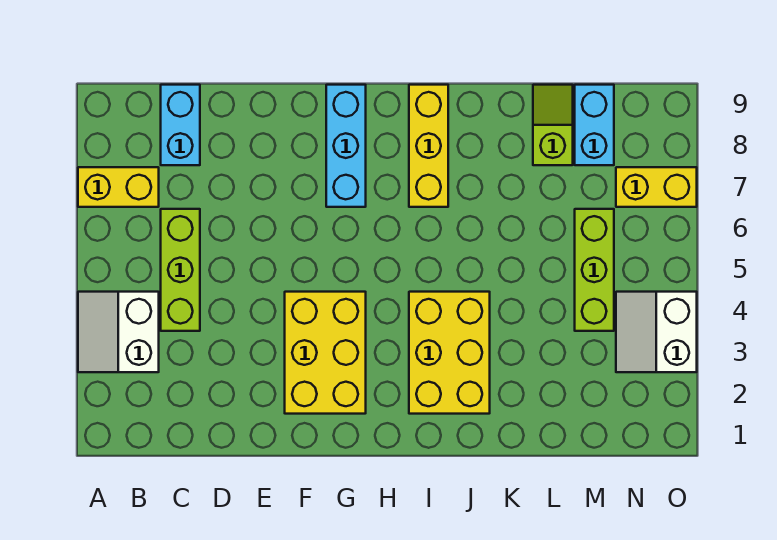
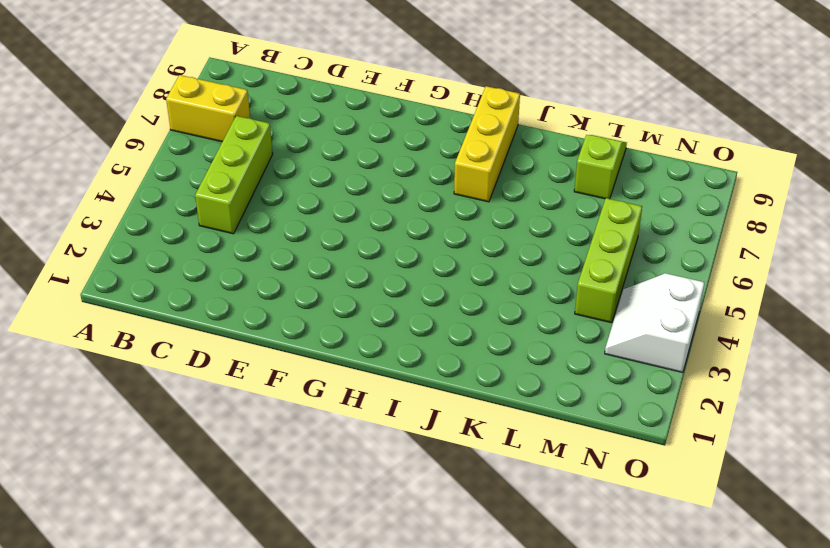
none -> white 2x2 slope [78,292,159,372]
none -> cyan 1x2 brick [161,85,200,165]
none -> yellow 2x3 brick [285,292,366,414]

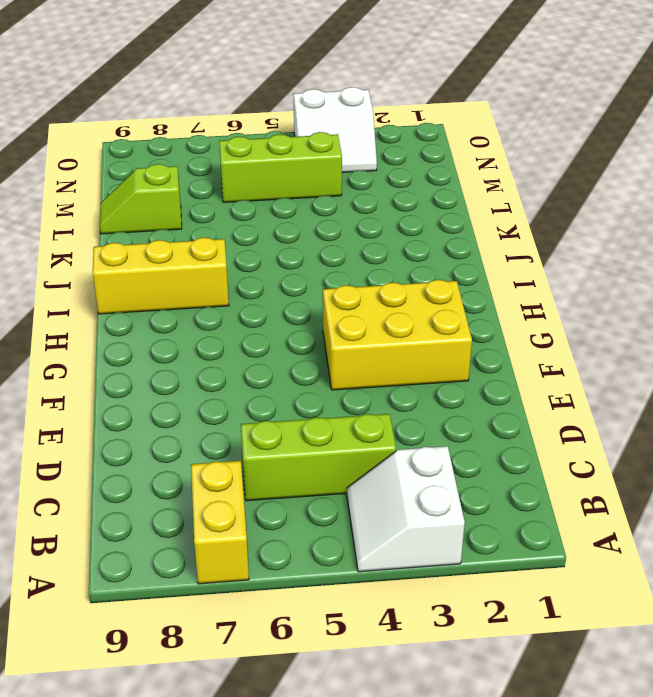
white 2x2 slope [347,446,465,572] -> white 2x2 slope turned to [78,292,159,372]
none -> cyan 1x2 brick [161,85,200,165]
none -> cyan 1x3 brick [326,85,366,207]
none -> yellow 2x3 brick [409,292,490,414]

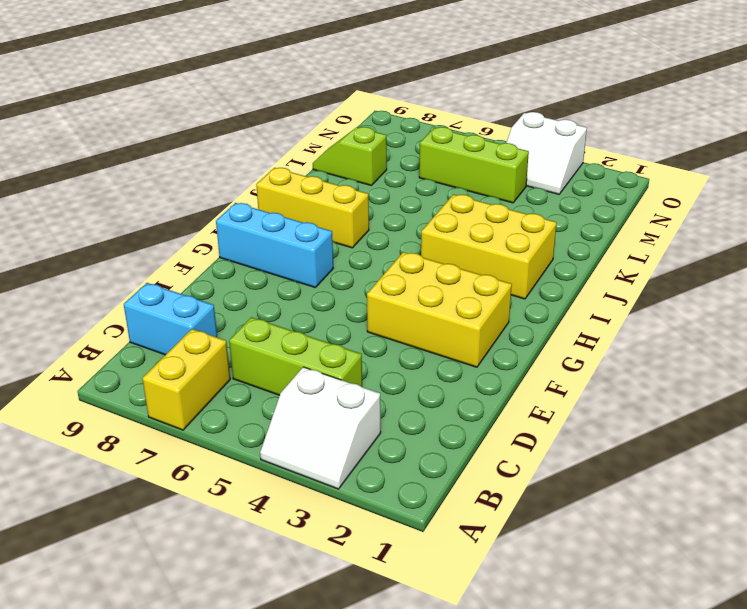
none -> cyan 1x2 brick [575,85,614,165]
none -> yellow 1x2 brick [616,167,697,207]

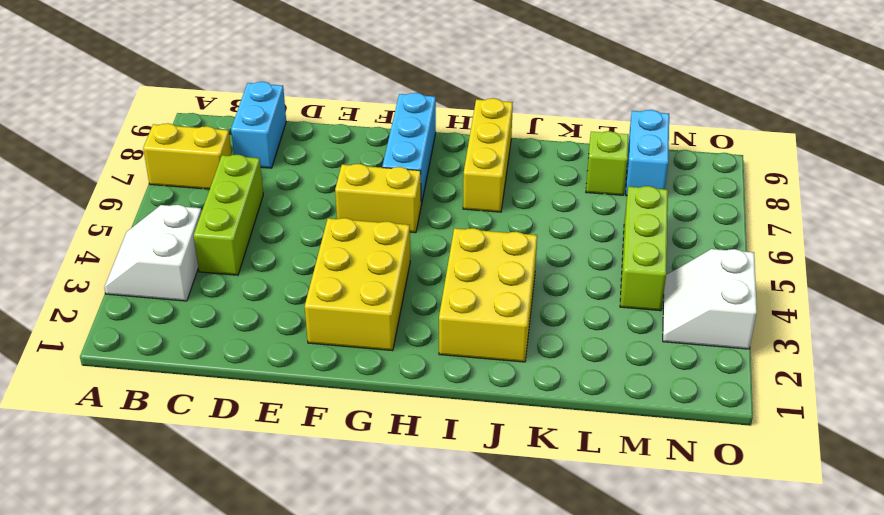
yellow 1x2 brick [335,164,421,233] -> yellow 1x2 brick moved to [616,167,697,207]

